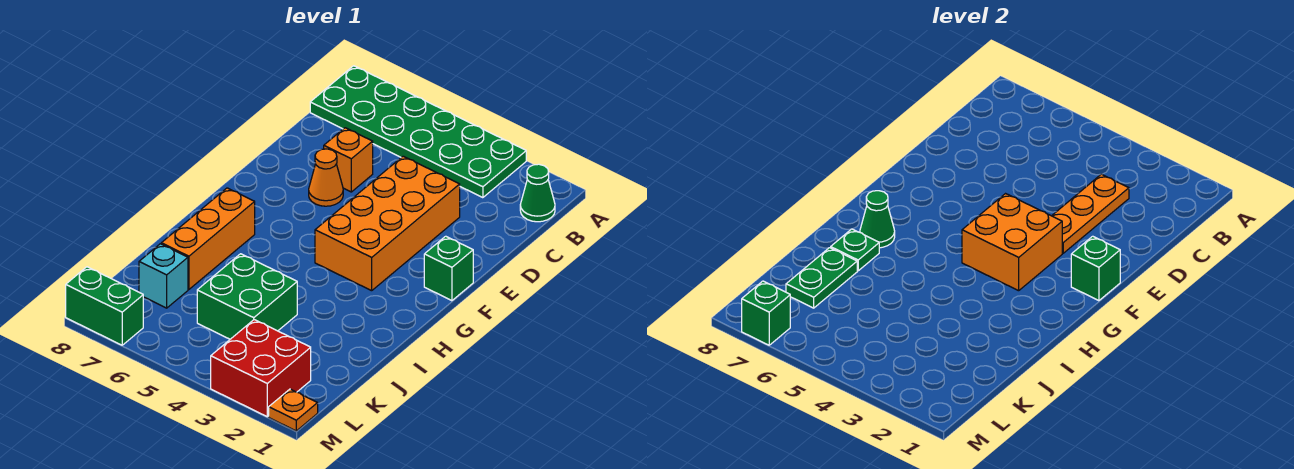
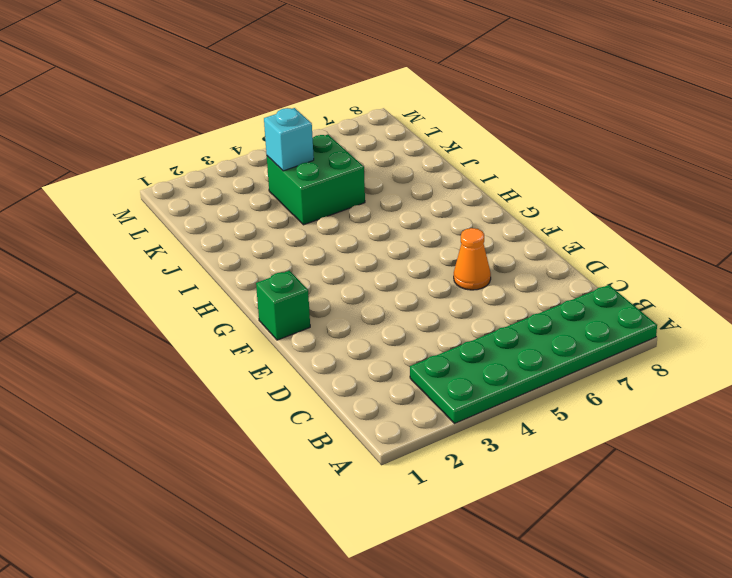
cyan 1x1 brick [264,108,314,171] -> cyan 1x1 brick moved to [139,244,188,308]
none -> green 1x1 cone [520,164,555,222]
none -> orange 2x4 brick [315,156,460,291]
none -> orange 1x1 brick [324,128,373,192]

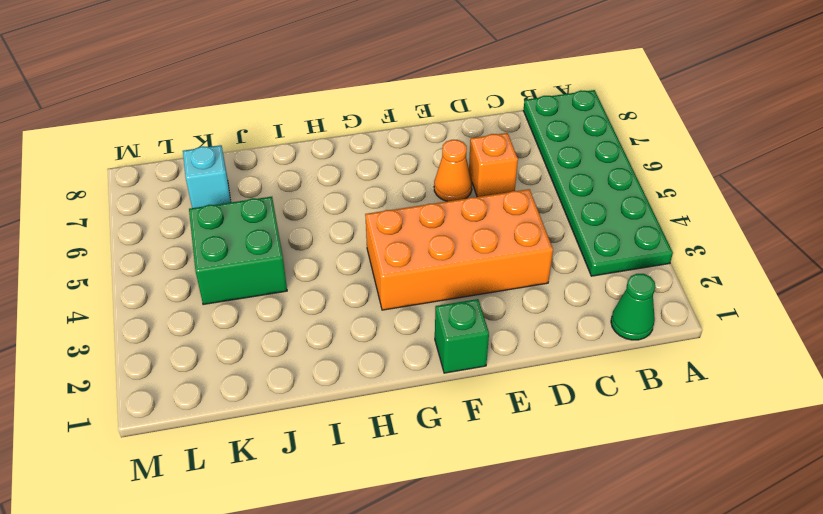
none -> orange 1x3 brick [161,188,255,289]
none -> red 2x2 brick [211,320,311,417]
none -> orange 1x1 plate [269,389,318,431]

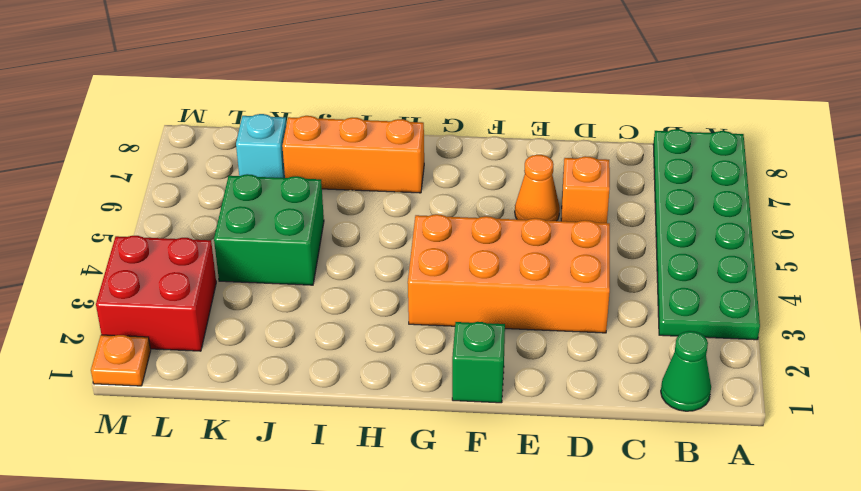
none -> green 1x2 brick [66,267,143,345]
none -> orange 1x3 plate [1052,174,1129,253]
none -> green 1x1 brick [1071,236,1120,301]

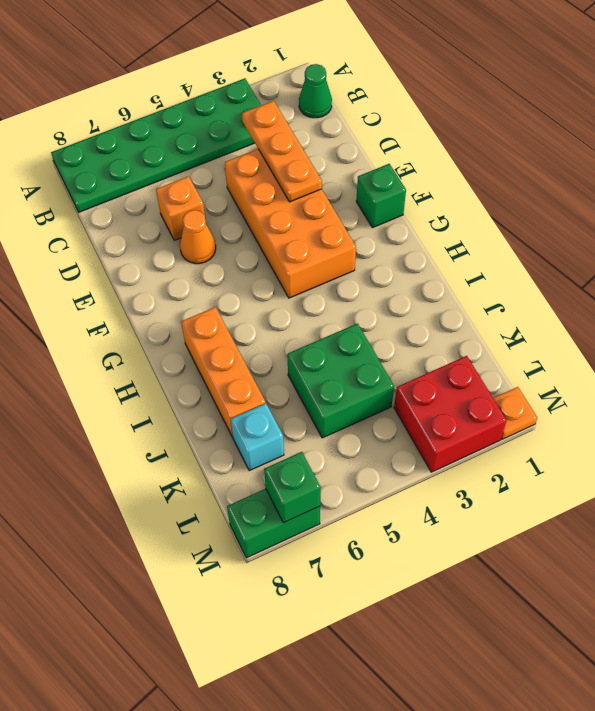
none -> green 1x1 brick [1071,236,1120,301]
none -> orange 2x2 brick [962,194,1062,291]
none -> green 1x1 cone [860,191,895,248]

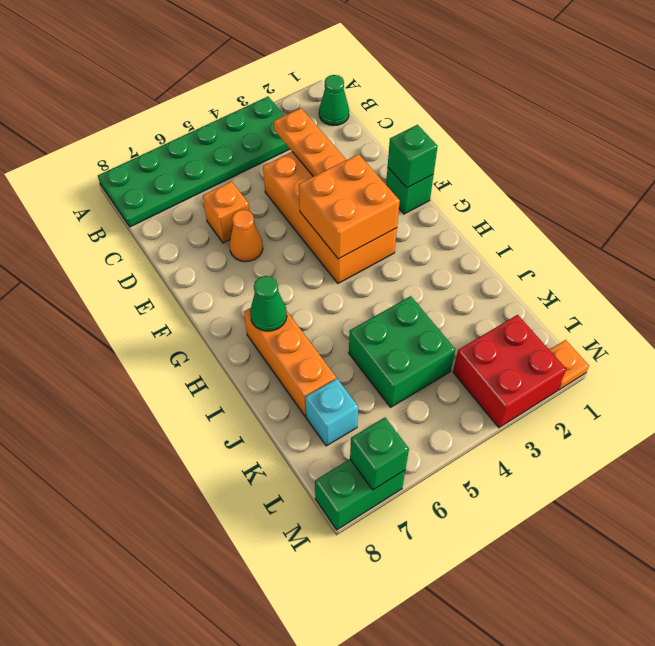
none -> green 1x1 plate [830,229,879,271]
none -> green 1x2 plate [786,248,857,308]

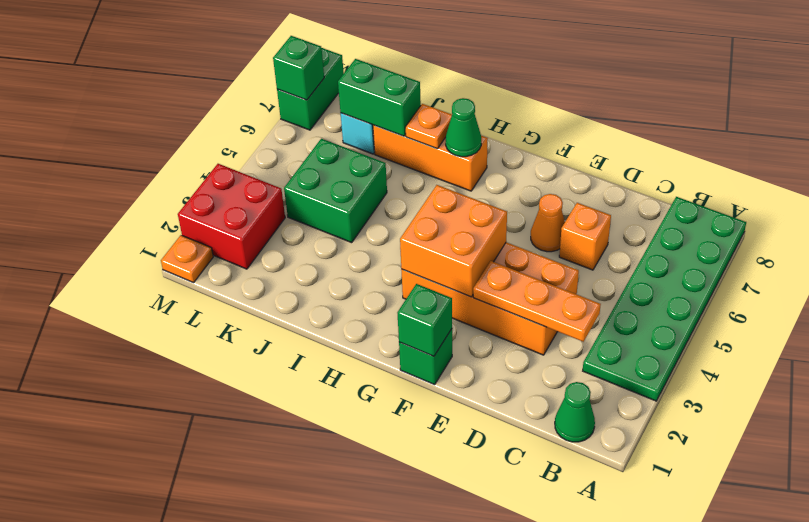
orange 1x1 plate [405,104,452,149] -> green 1x1 plate [830,229,879,271]
green 1x2 brick [338,59,421,136] -> green 1x2 plate [786,248,857,308]

